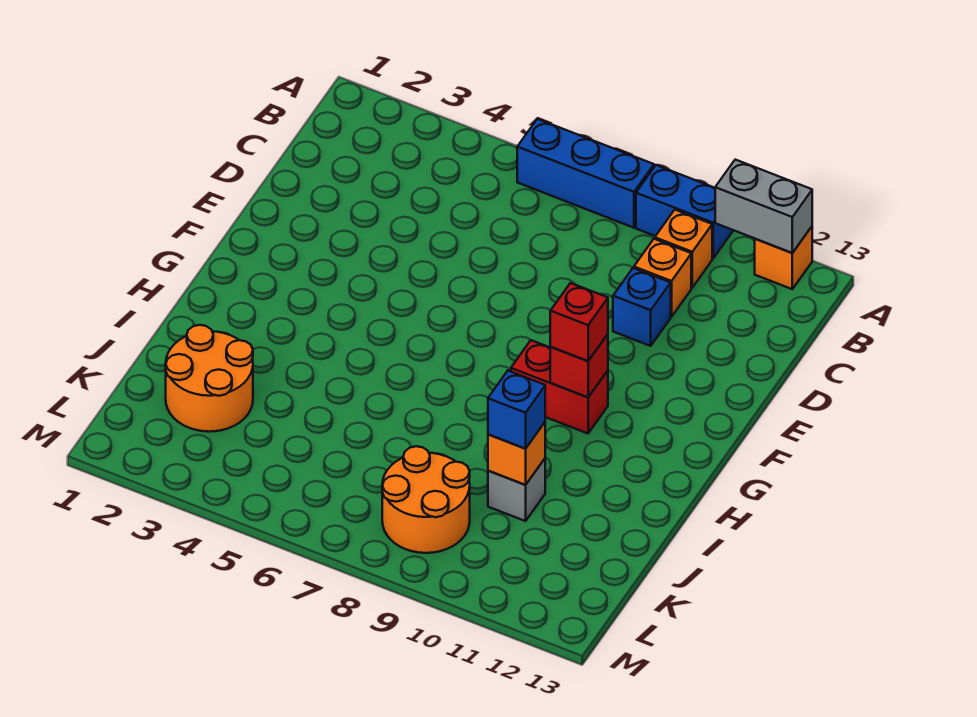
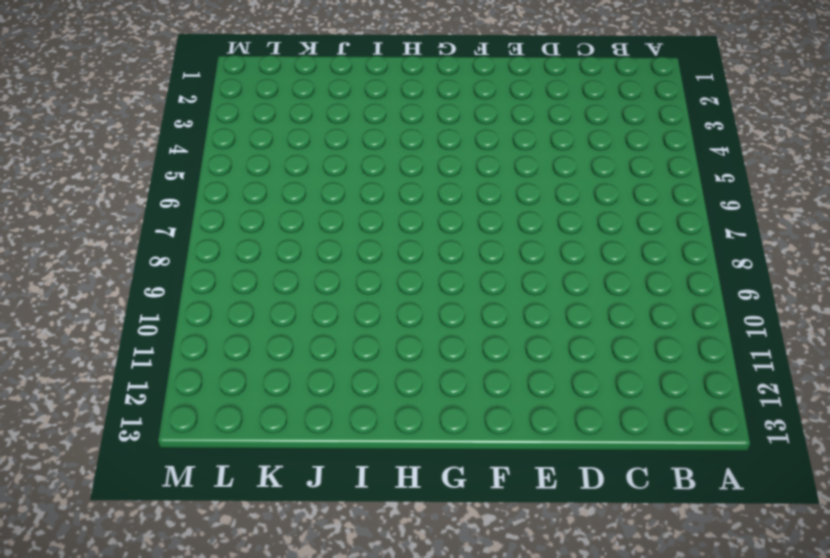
none -> blue 1x3 brick [517,119,654,228]
none -> blue 1x2 brick [636,165,733,258]
none -> orange 1x1 brick [755,227,812,289]

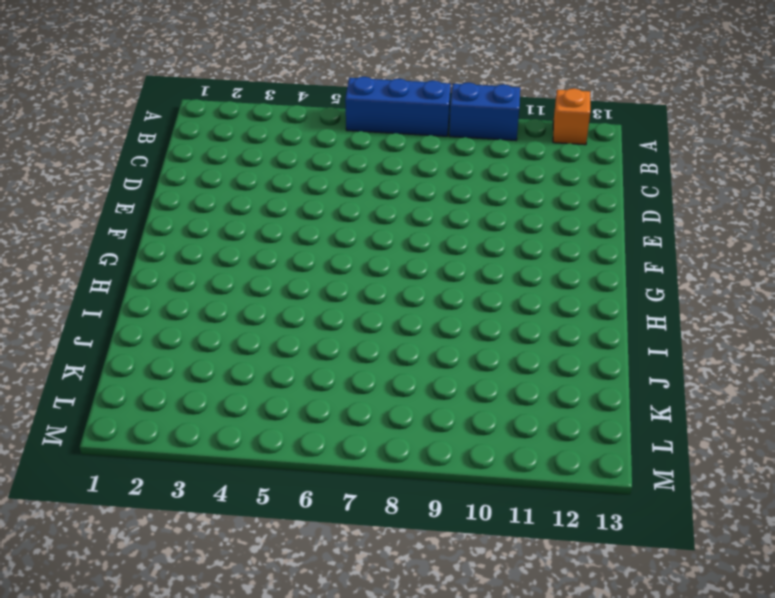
none -> orange 1x1 brick [655,210,712,287]
none -> orange 1x1 brick [634,239,691,317]
none -> blue 1x1 brick [613,268,671,346]

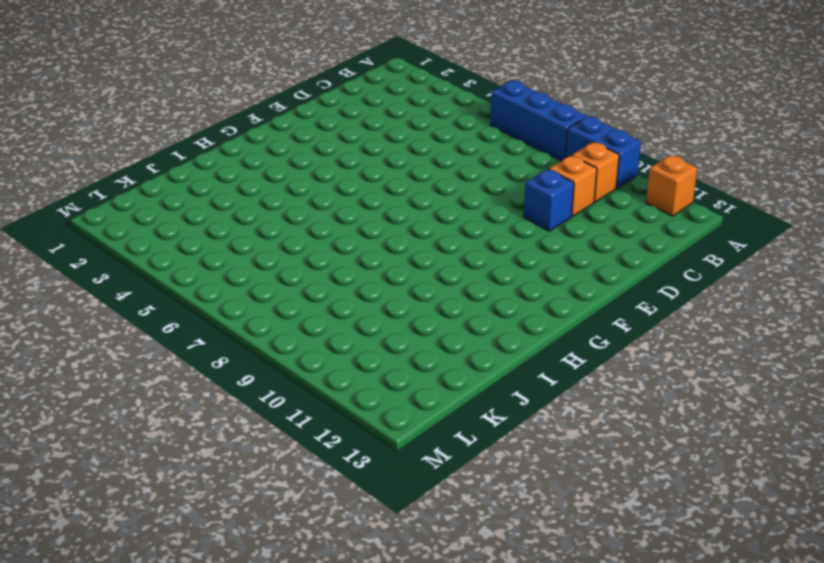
none -> red 1x2 brick [511,340,608,433]
none -> orange 2x2 round brick [166,325,253,432]
none -> grey 1x1 brick [488,459,545,521]

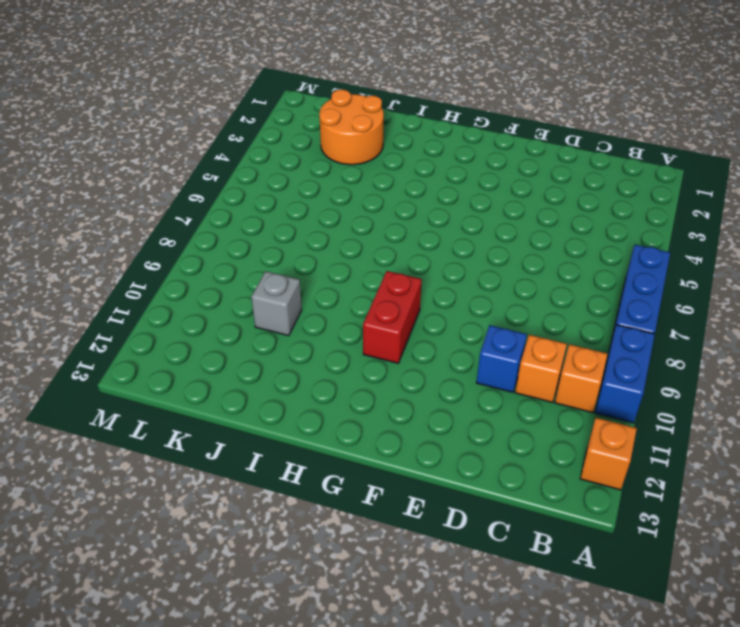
none -> orange 2x2 round brick [382,446,470,553]
none -> grey 1x2 brick [715,160,812,253]
none -> red 1x1 brick [550,334,608,397]

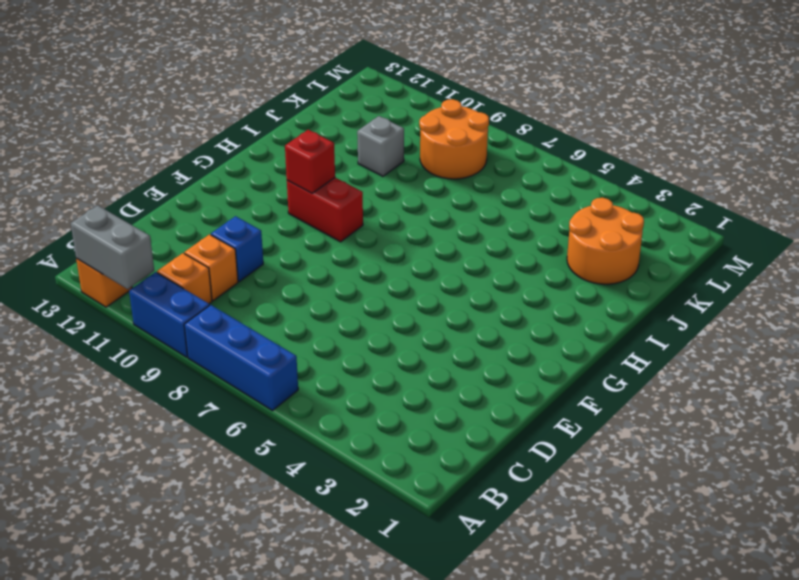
none -> orange 1x1 brick [488,422,545,485]
none -> red 1x1 brick [550,283,608,361]
none -> blue 1x1 brick [488,371,545,449]

